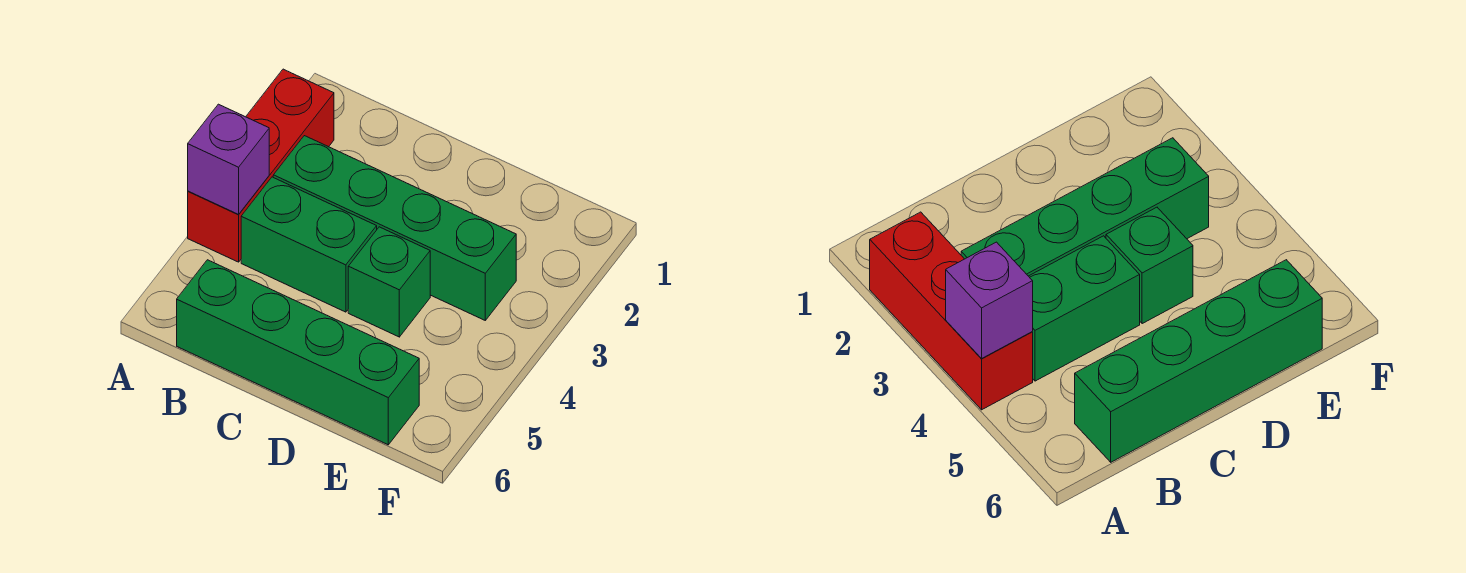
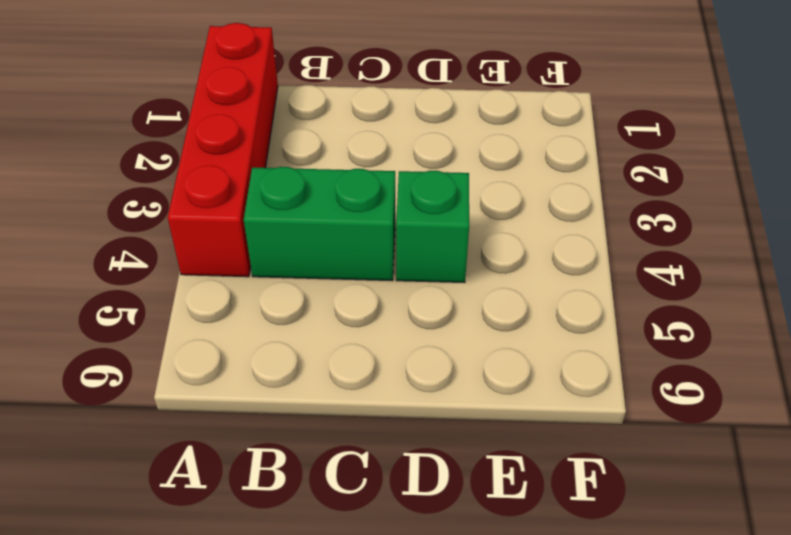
red 1x4 brick [168,23,278,277] -> red 1x3 brick [188,69,334,262]
none -> green 1x4 brick [273,136,516,320]
none -> green 1x4 brick [177,260,419,445]

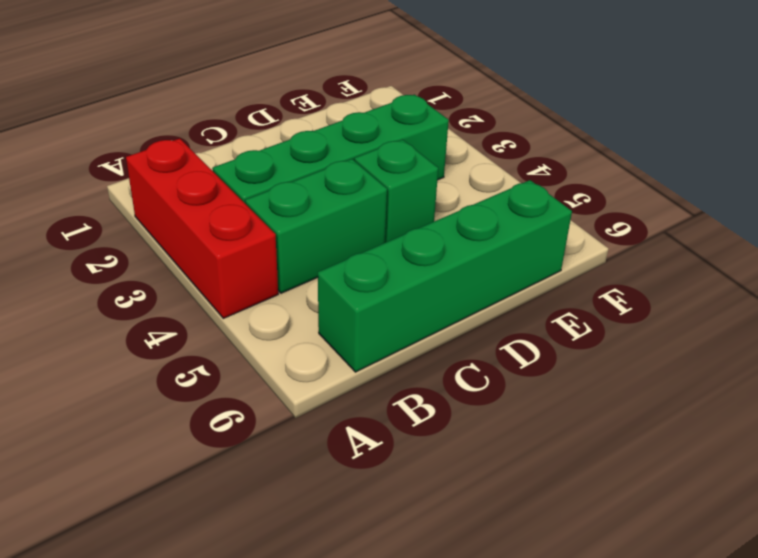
none -> purple 1x1 brick [188,104,269,214]

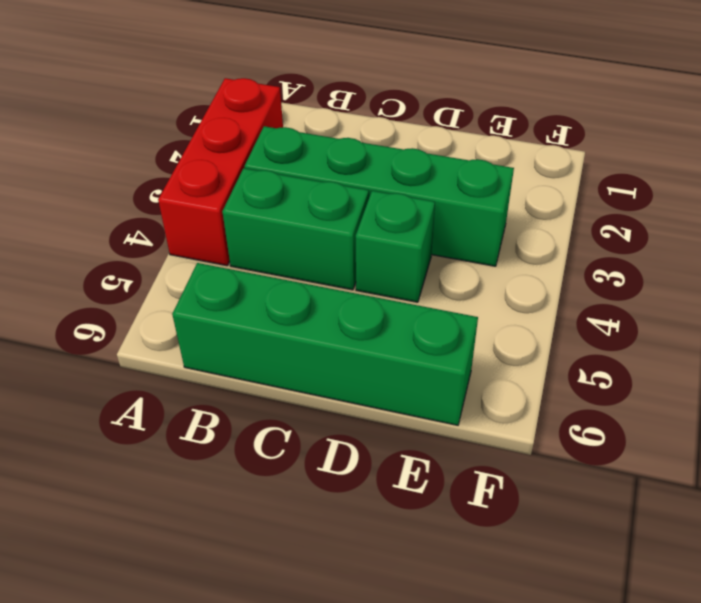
none -> purple 1x1 brick [188,104,269,214]

